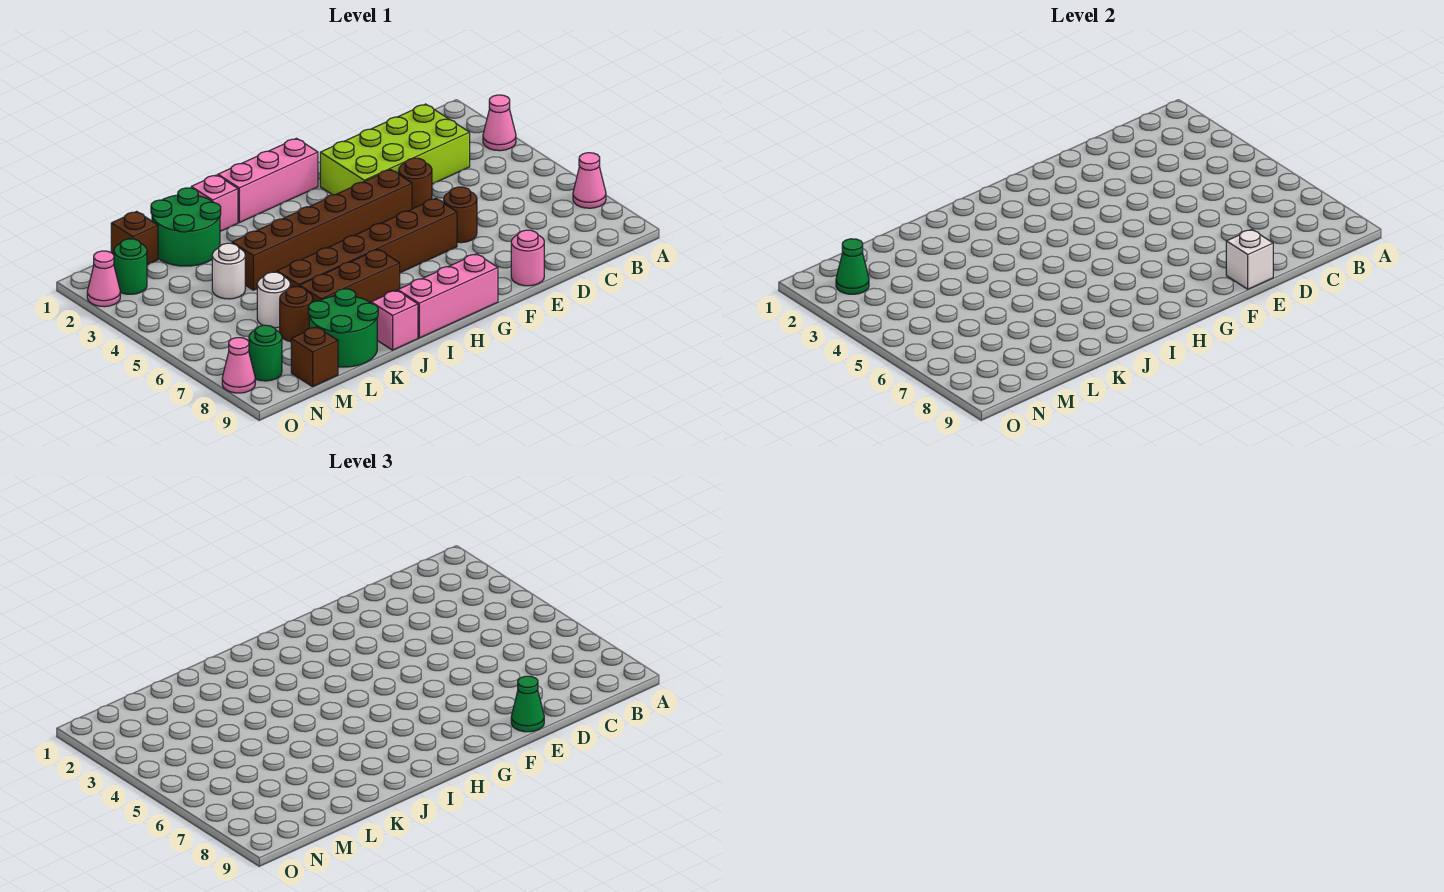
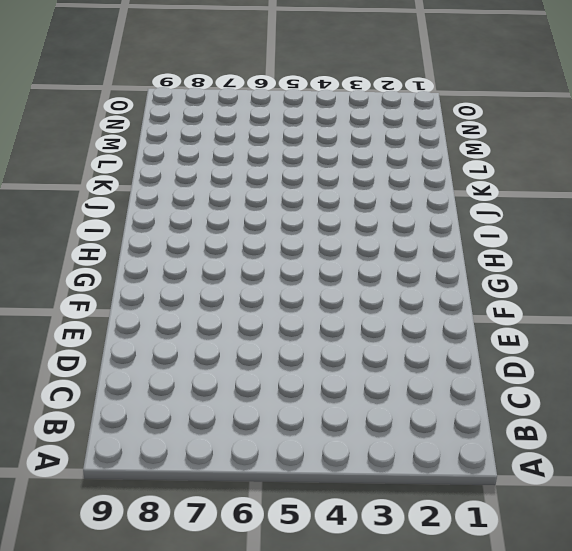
none -> pink 1x1 cone [483,95,516,151]
none -> pink 1x1 cone [573,153,606,208]
none -> lime 2x4 brick [320,104,470,195]

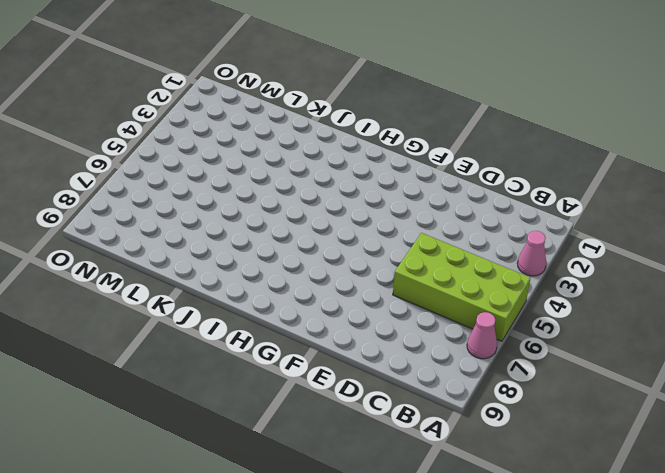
lime 2x4 brick [393,233,530,341] -> lime 2x4 brick moved to [320,104,470,195]
none -> brown 1x1 round brick [399,158,432,209]
none -> brown 1x1 round brick [444,187,477,243]
none -> pink 1x1 round brick [511,230,544,286]

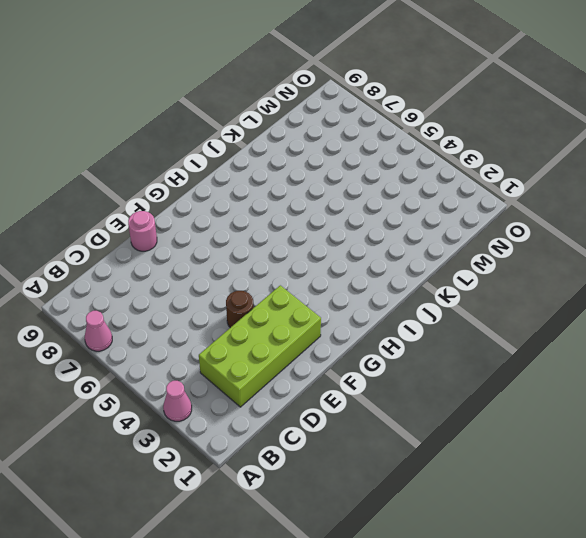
none -> brown 1x1 round brick [444,187,477,243]
none -> brown 1x6 brick [232,170,412,290]
none -> brown 1x6 brick [277,198,457,287]

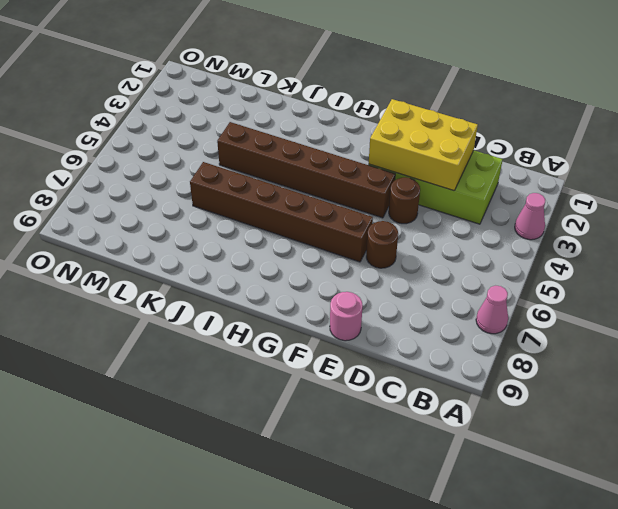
yellow 2x3 brick [369,99,478,191] -> none
none -> pink 1x3 brick [218,138,318,223]
none -> pink 1x3 brick [398,254,498,338]
none -> brown 1x3 brick [300,249,400,303]

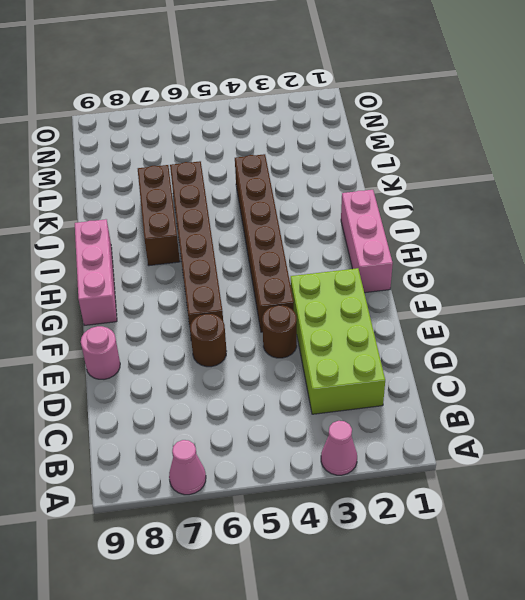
none -> pink 1x1 brick [191,175,238,231]
none -> pink 1x1 brick [371,290,418,350]
none -> green 2x2 round brick [151,188,221,266]

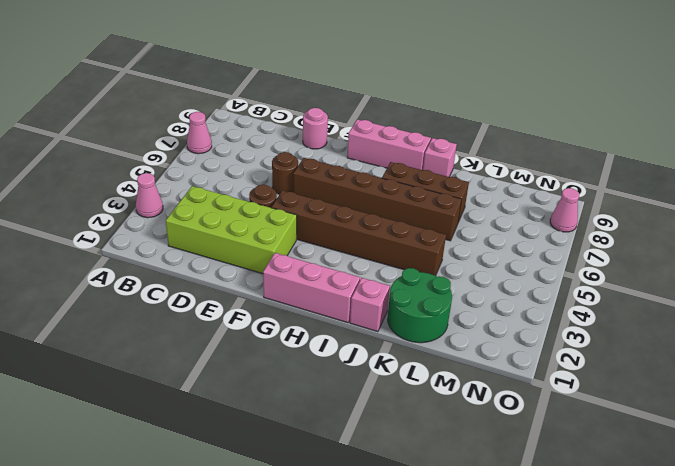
none -> green 2x2 round brick [308,289,378,367]
none -> white 1x1 round brick [212,243,245,299]
none -> white 1x1 round brick [257,272,290,328]

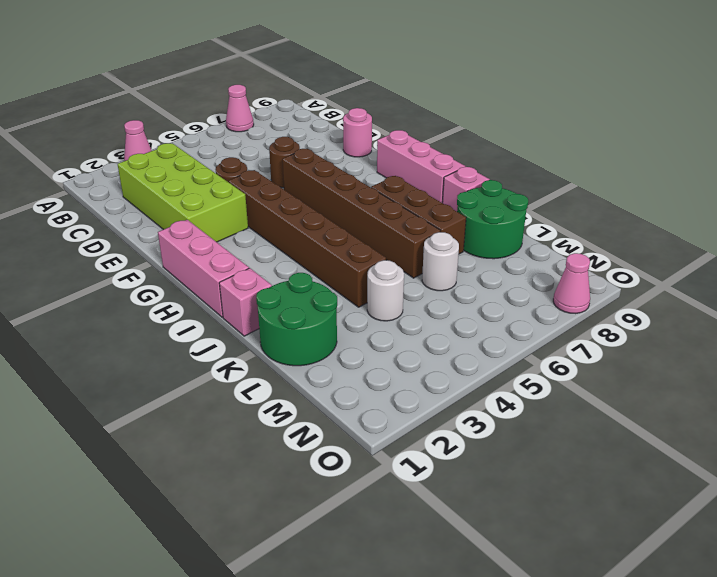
none -> brown 1x1 round brick [280,287,313,342]
none -> brown 1x1 brick [111,211,158,265]
none -> brown 1x1 brick [291,327,338,387]

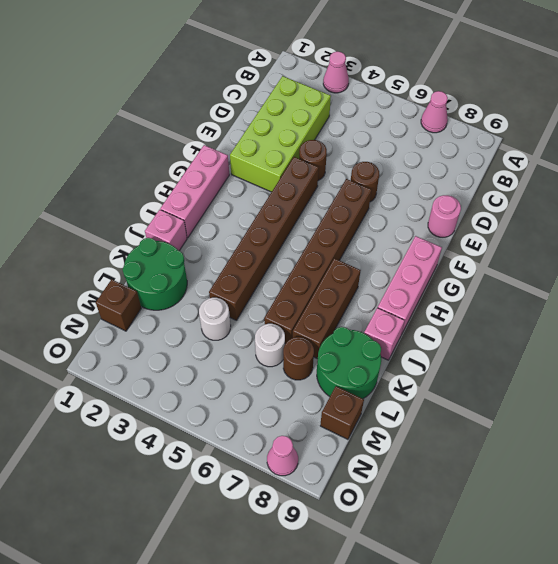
none -> green 1x1 round brick [114,239,147,294]
none -> green 1x1 round brick [249,325,282,381]
none -> pink 1x1 cone [87,251,120,307]

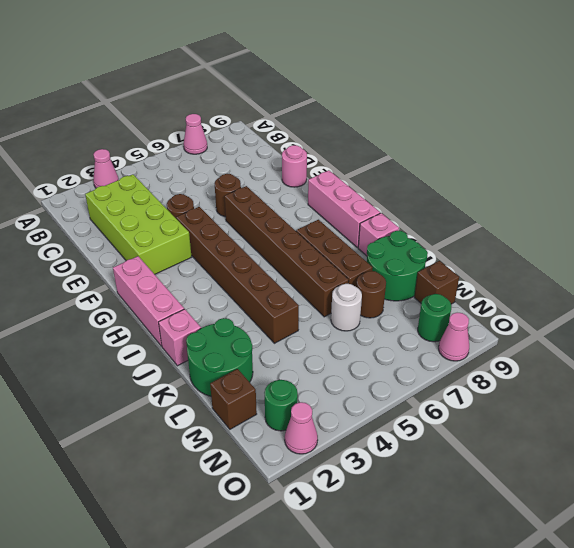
none -> white 1x1 round brick [212,243,245,299]
none -> white 1x1 brick [1226,229,1273,289]
none -> green 1x1 cone [836,239,869,294]

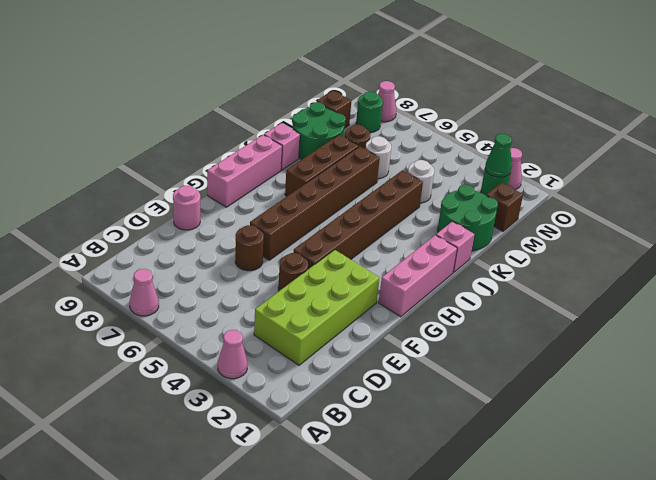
none -> white 1x1 brick [1226,229,1273,289]
none -> green 1x1 cone [511,676,544,732]

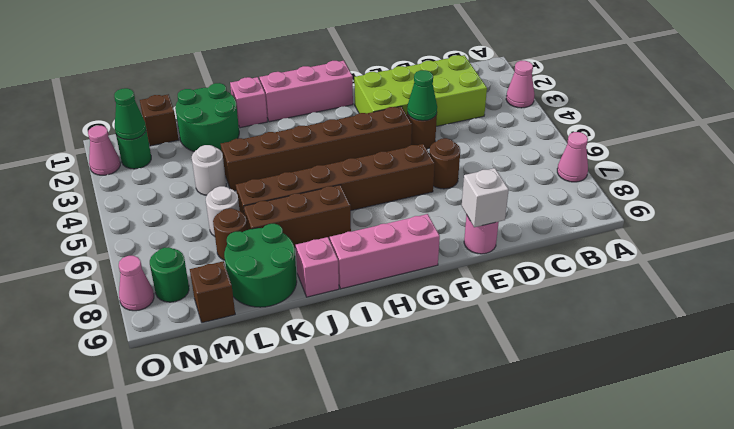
green 1x1 cone [407,70,437,121] -> green 1x1 cone moved to [511,676,544,732]

